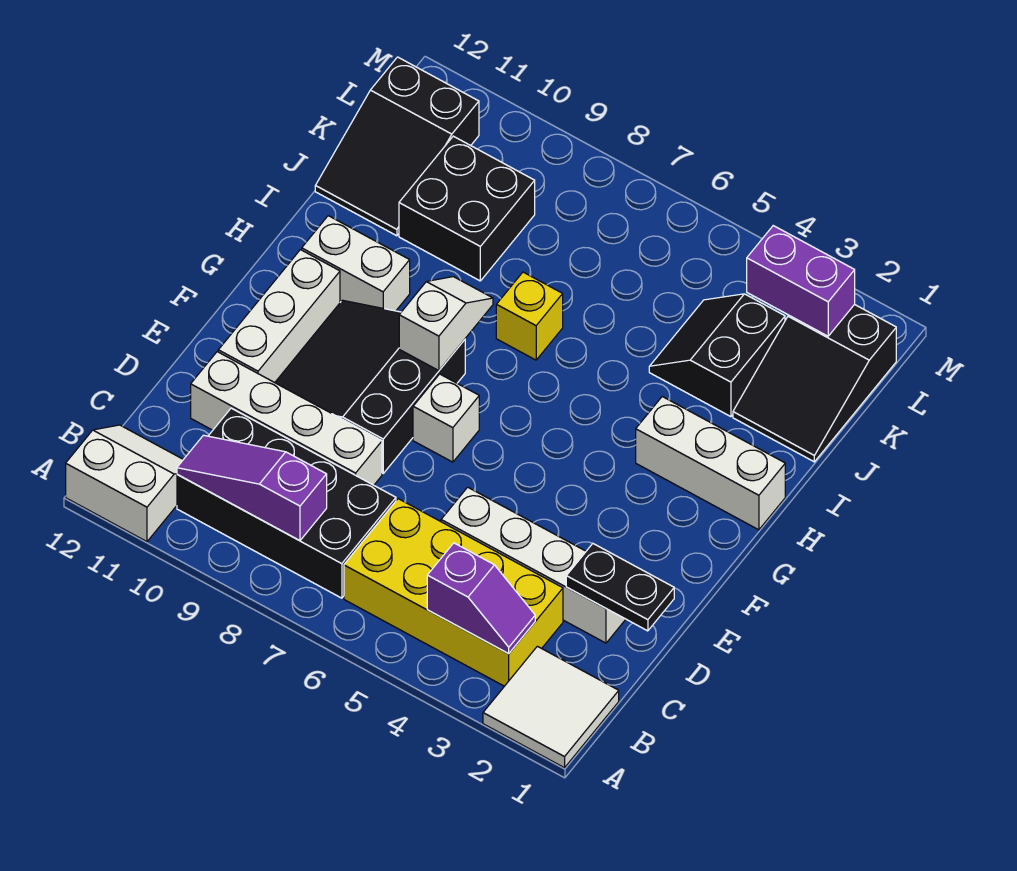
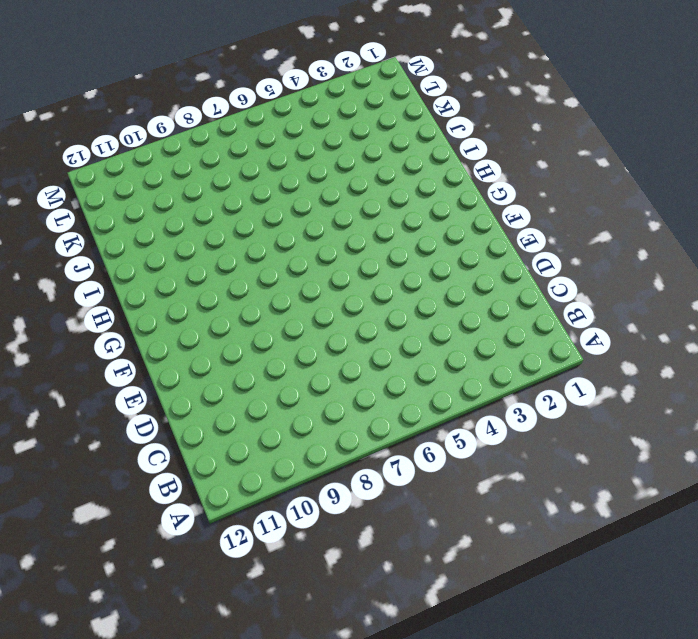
none -> white 2x2 tile [483,646,619,768]
none -> white 2x2 slope [66,425,183,542]
none -> yellow 2x4 brick [344,499,563,686]

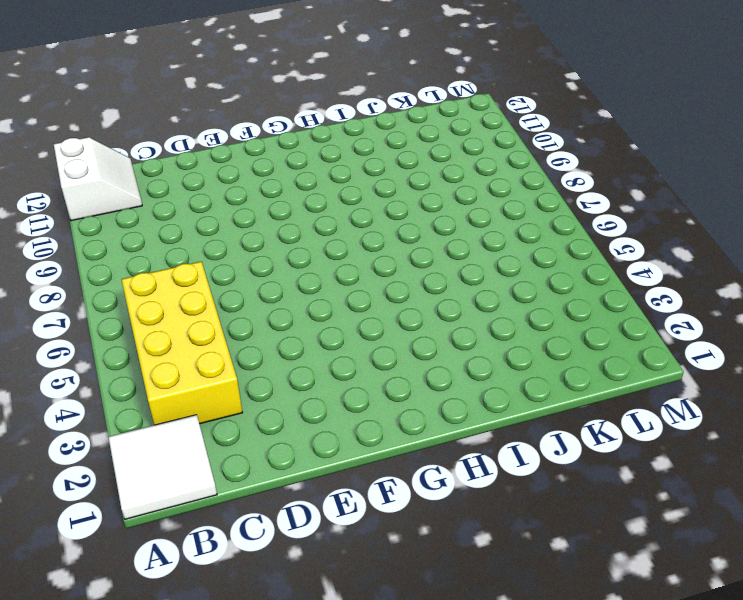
none -> black 2x4 brick [177,408,396,598]
none -> white 1x4 brick [441,487,626,643]
none -> white 1x4 brick [191,352,382,485]

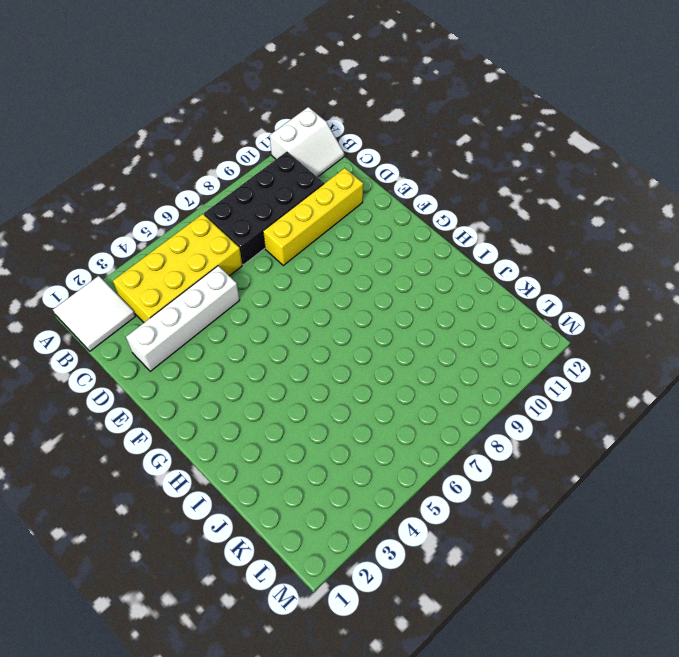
yellow 1x4 brick [263,168,363,265] -> white 1x4 brick [191,352,382,485]
none -> black 3x3 slope [275,300,465,473]
none -> white 1x3 brick [218,250,340,383]
none -> white 1x1 brick [413,374,479,462]

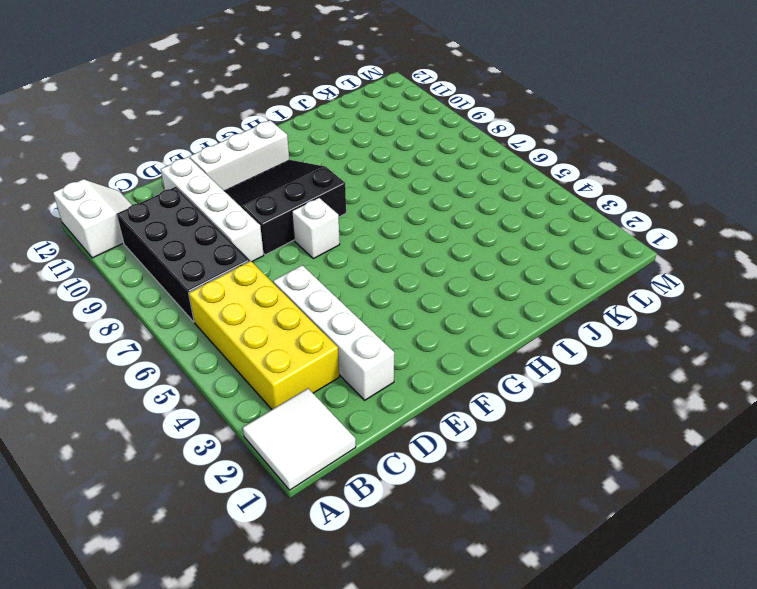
none -> white 1x3 brick [636,397,785,530]
none -> white 1x2 brick [302,216,410,311]
none -> yellow 1x1 brick [496,272,563,360]

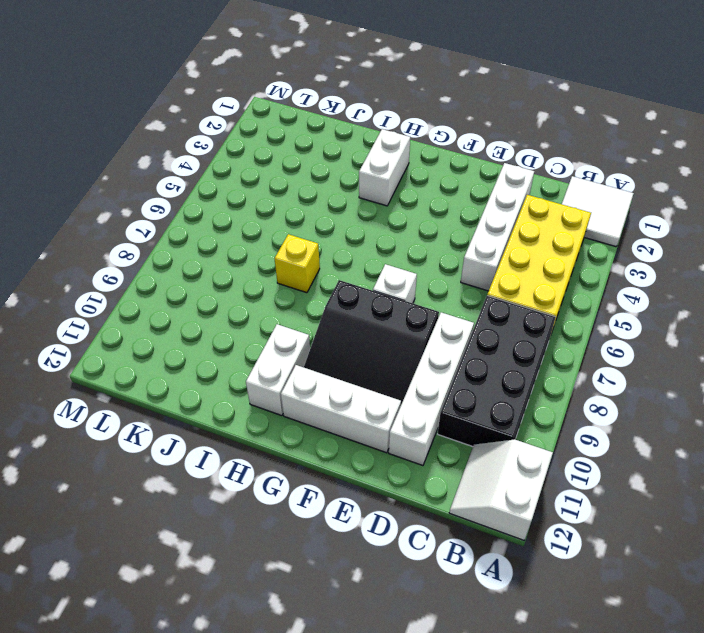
white 1x2 brick [359,129,410,206] -> white 1x3 brick [636,397,785,530]
none -> black 2x3 slope [733,304,896,462]
none -> black 2x2 slope [649,294,785,417]
none -> black 2x2 brick [399,136,535,281]

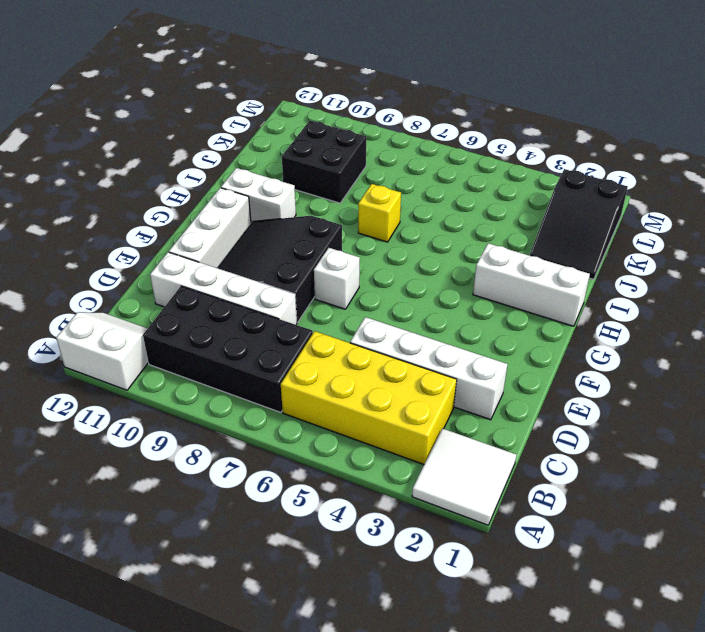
none -> black 2x2 slope [649,294,785,417]
none -> black 2x3 slope [315,57,479,236]
none -> purple 1x2 slope [427,543,535,654]

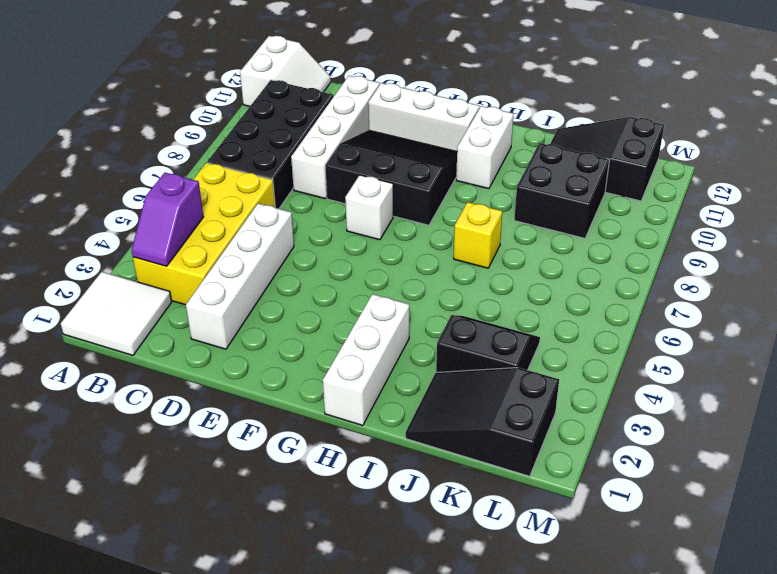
none -> purple 1x3 slope [177,435,327,541]
none -> black 1x2 plate [566,544,674,631]
none -> white 1x2 slope [399,277,493,371]

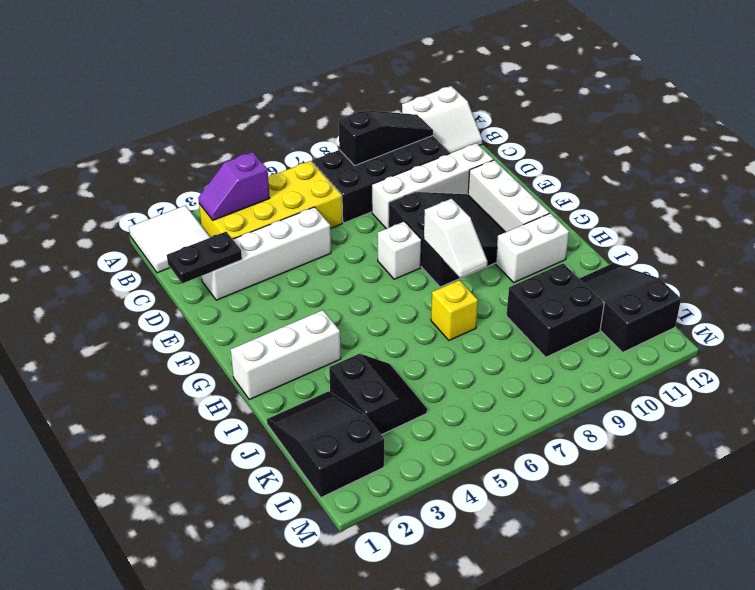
black 1x3 slope [339,110,433,165] -> purple 1x3 slope [177,435,327,541]
none -> purple 1x2 brick [747,226,855,336]

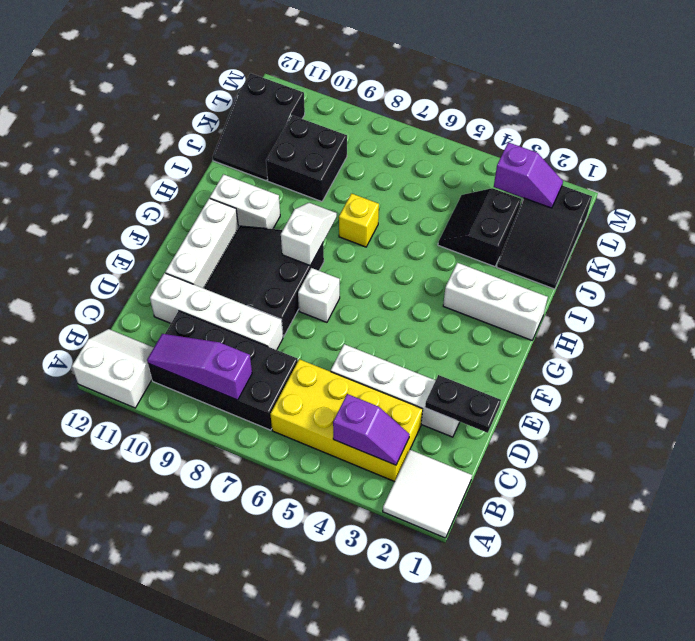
purple 1x2 slope [494,142,563,208] -> purple 1x2 brick [747,226,855,336]

